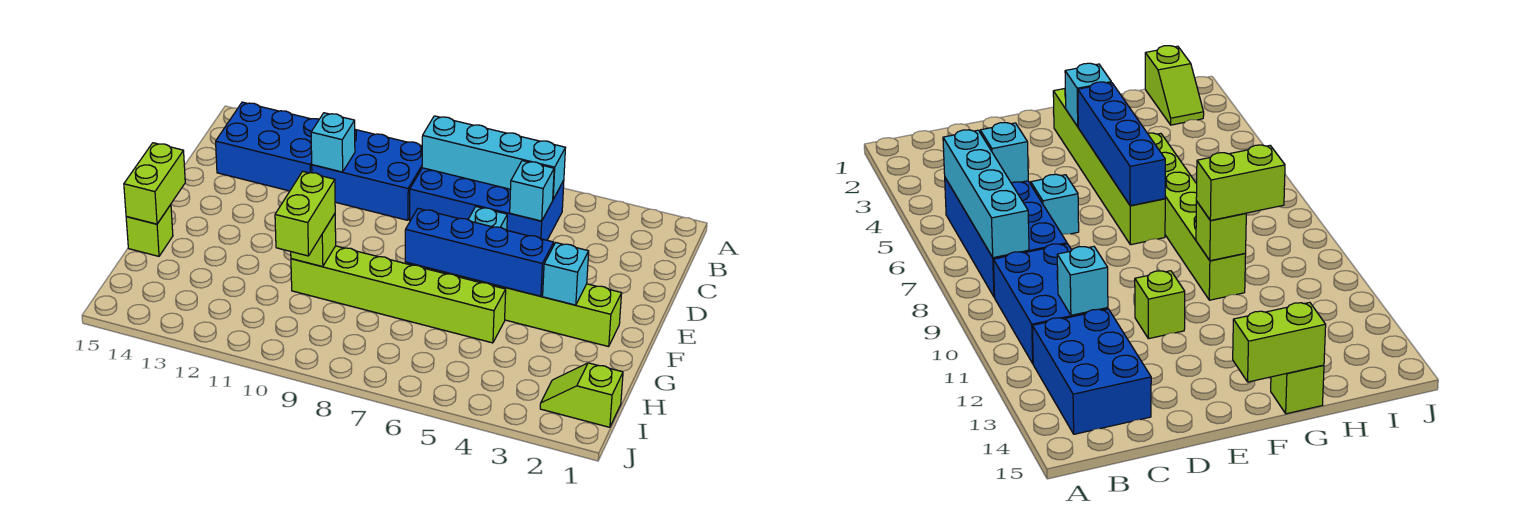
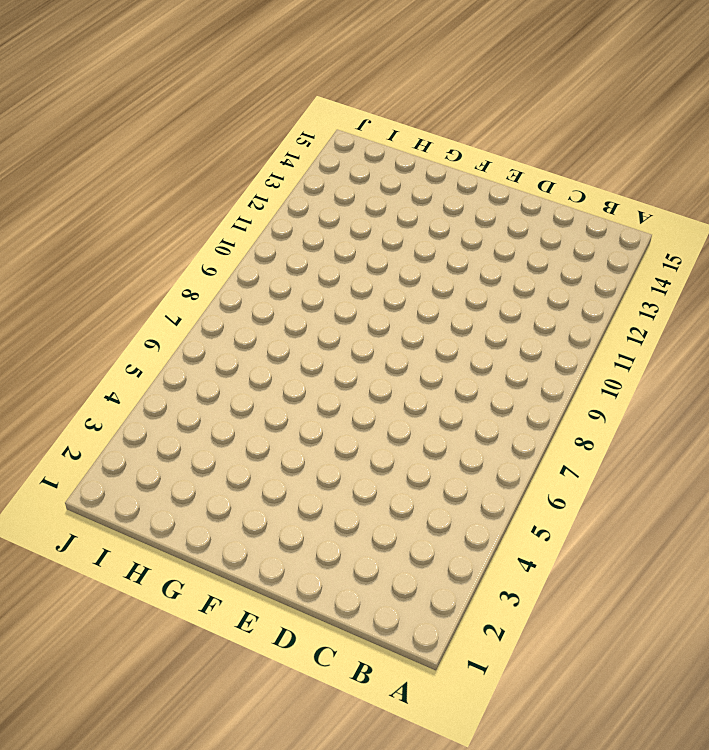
none -> blue 2x4 brick [410,168,564,240]
none -> blue 2x3 brick [312,130,422,220]
none -> blue 2x3 brick [216,102,319,191]

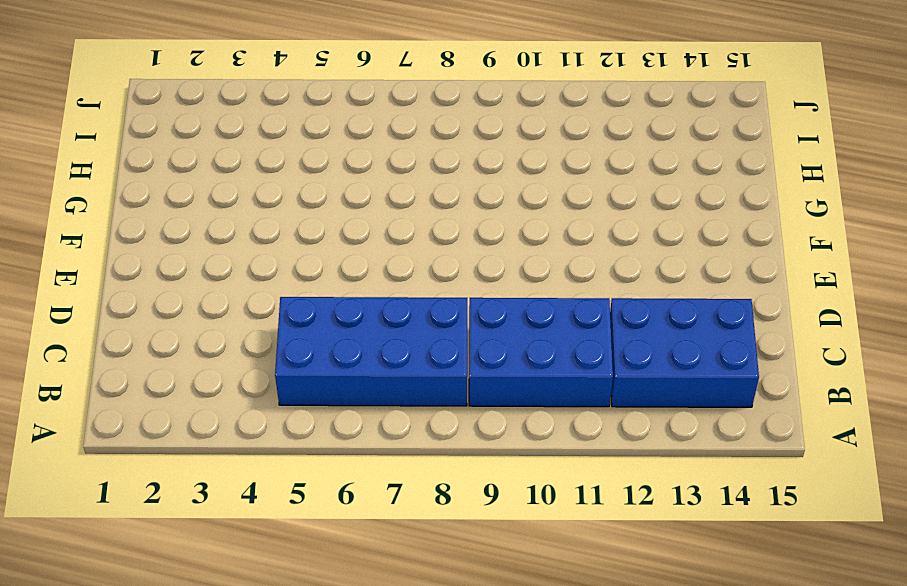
none -> cyan 1x1 brick [468,207,507,230]
none -> lime 1x1 brick [1135,271,1185,339]
none -> lime 1x6 brick [405,262,622,347]

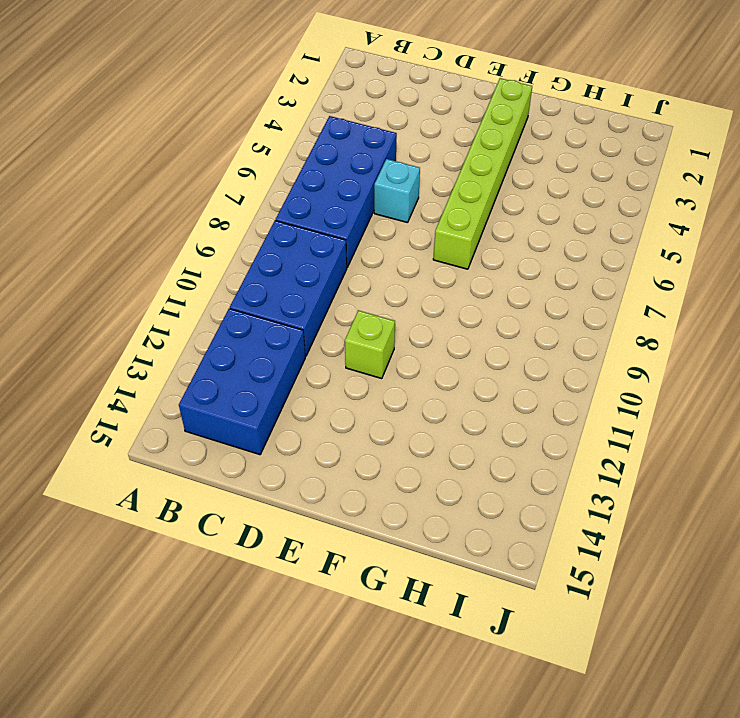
none -> lime 1x6 brick [291,246,506,343]
none -> lime 1x1 brick [126,205,173,256]
none -> lime 1x2 slope [540,363,623,427]

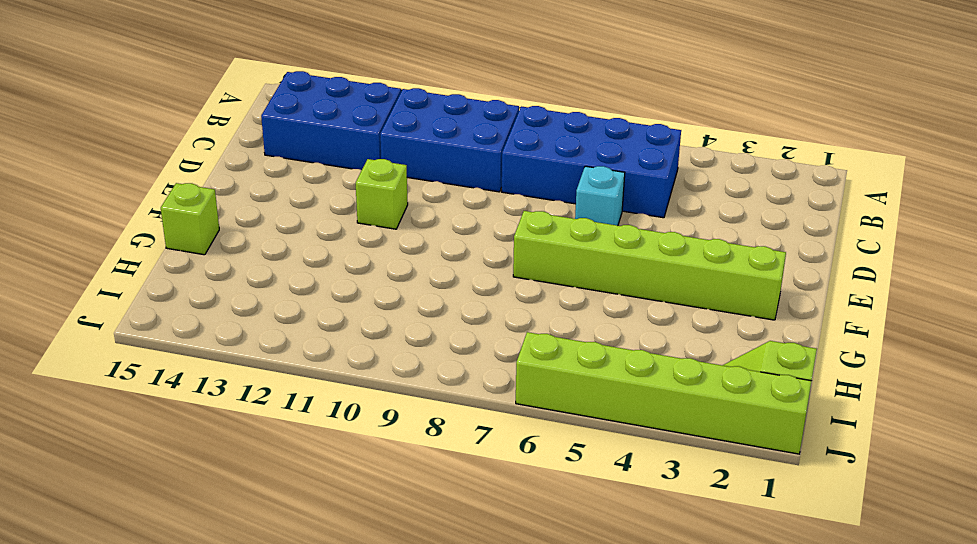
lime 1x6 brick [516,332,812,454] -> lime 1x6 brick moved to [291,246,506,343]
none -> cyan 1x4 brick [422,116,565,199]
none -> cyan 1x1 brick [510,161,554,221]
none -> cyan 1x1 brick [311,113,355,172]

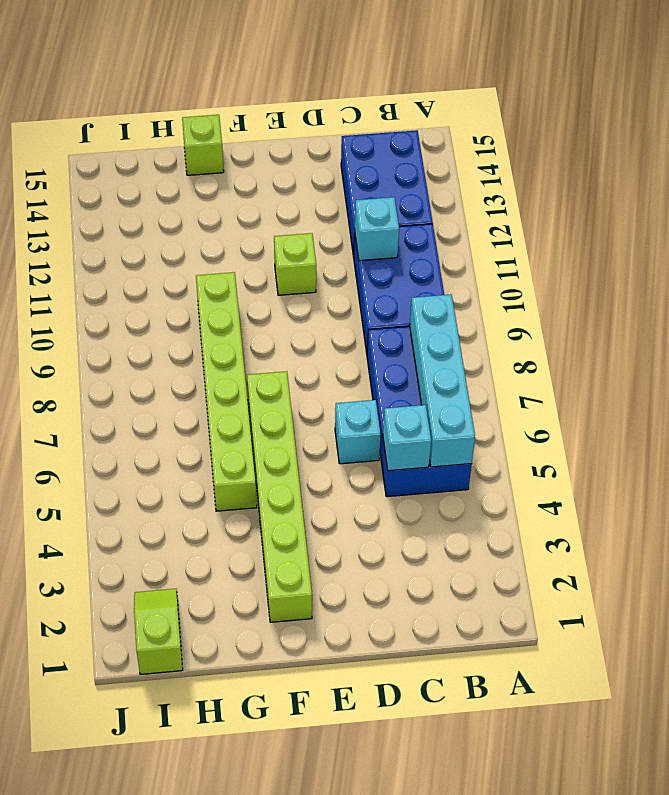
none -> cyan 1x1 brick [543,243,589,305]
none -> blue 1x4 brick [405,208,554,296]
none -> lime 1x2 brick [124,143,185,224]

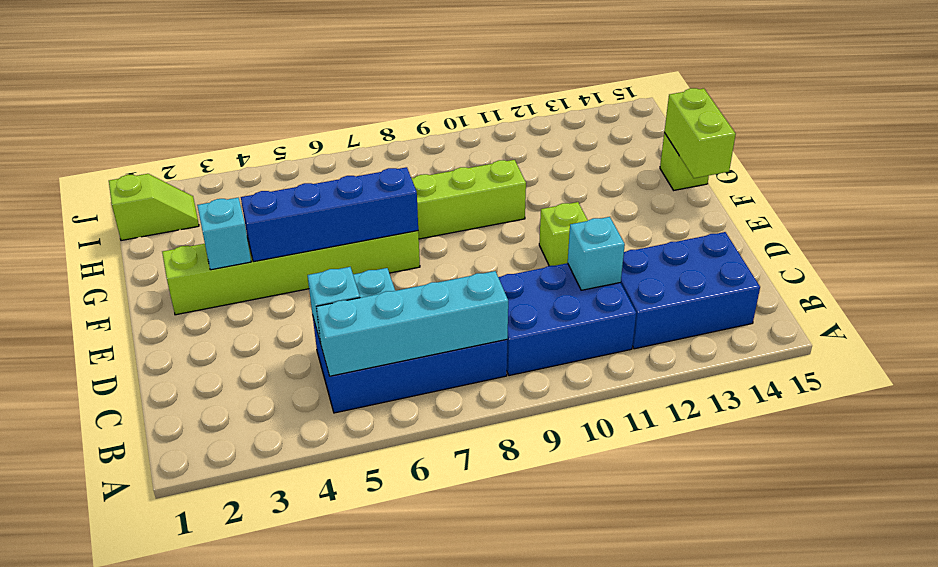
none -> lime 1x1 brick [291,214,336,267]
none -> lime 1x2 brick [275,171,335,256]

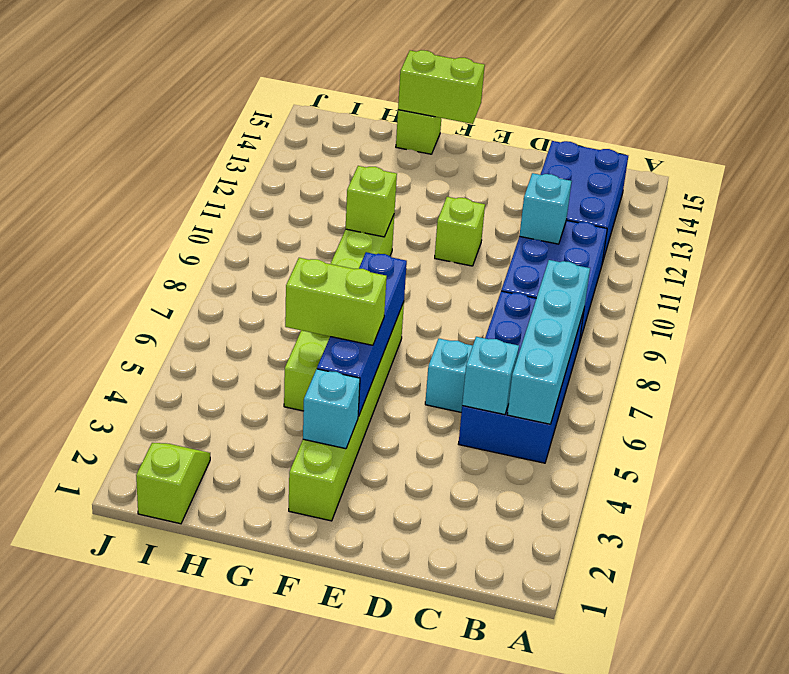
lime 1x2 brick [285,258,387,345] -> lime 1x2 brick moved to [275,171,335,256]

